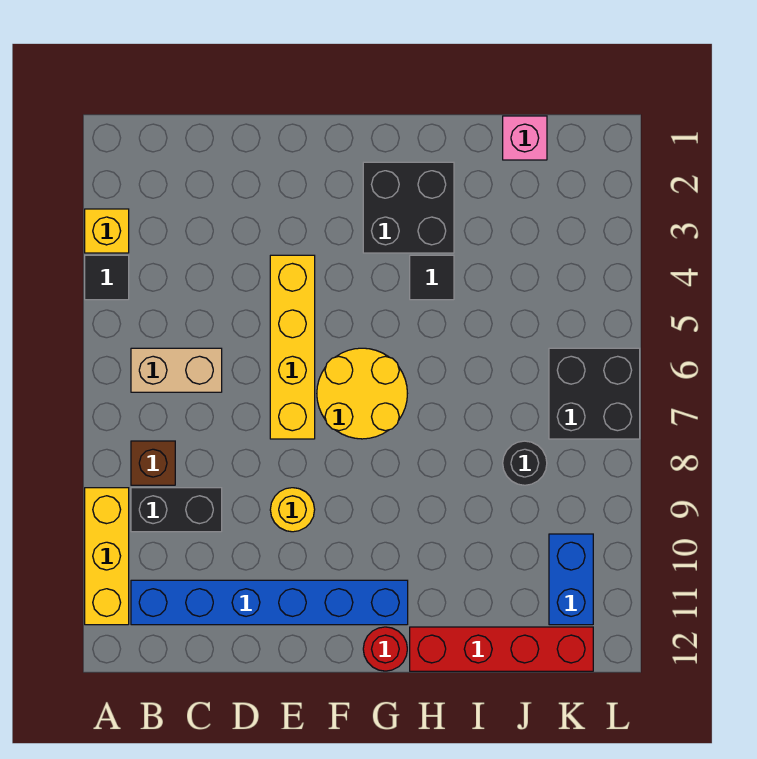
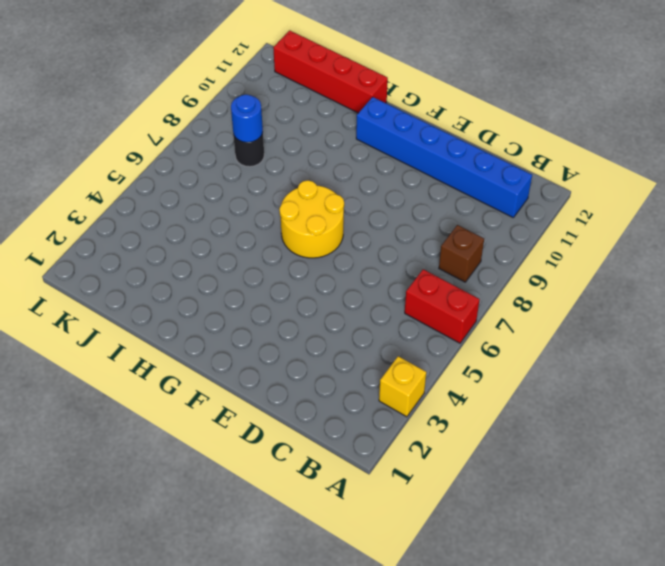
red 1x2 brick [405,269,480,343] -> tan 1x2 brick [131,348,222,392]
blue 1x1 round brick [231,94,263,142] -> none
none -> black 1x1 tile [85,255,129,300]
none -> yellow 1x3 brick [85,488,129,625]
none -> black 1x2 brick [131,488,222,532]

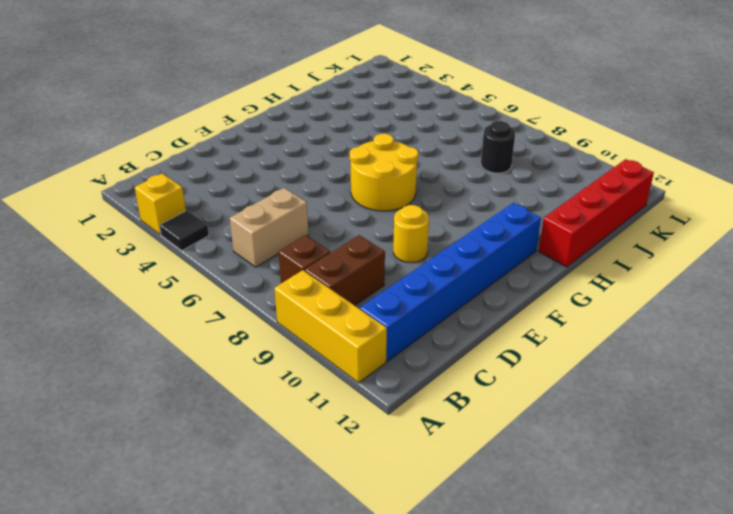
brown 1x2 brick [304,235,385,305] -> black 1x2 brick [131,488,222,532]
none -> yellow 1x4 brick [270,255,315,439]
none -> black 2x2 brick [363,162,454,253]
none -> red 1x1 round brick [363,627,407,671]

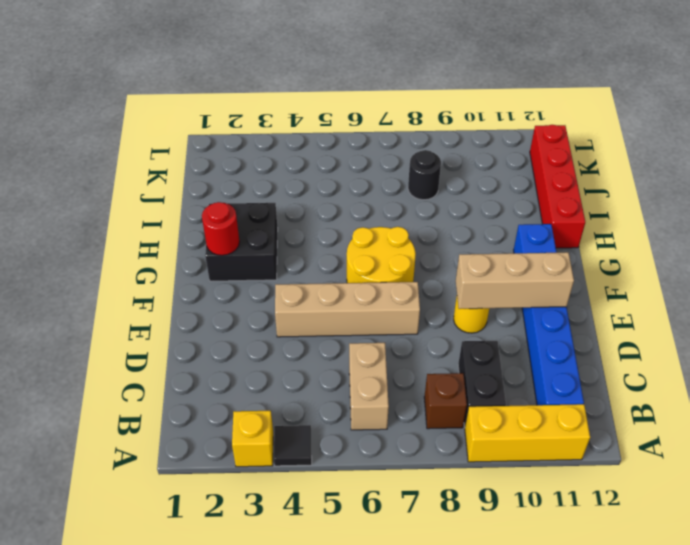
tan 1x4 brick [275,282,420,337] -> yellow 1x4 brick [270,255,315,439]
tan 1x3 brick [456,252,574,309] -> none
red 1x1 round brick [202,202,240,255] -> red 1x1 round brick moved to [363,627,407,671]
none -> black 1x1 tile [410,255,454,300]
none -> pink 1x1 brick [503,116,547,160]
none -> black 2x2 brick [549,348,640,439]

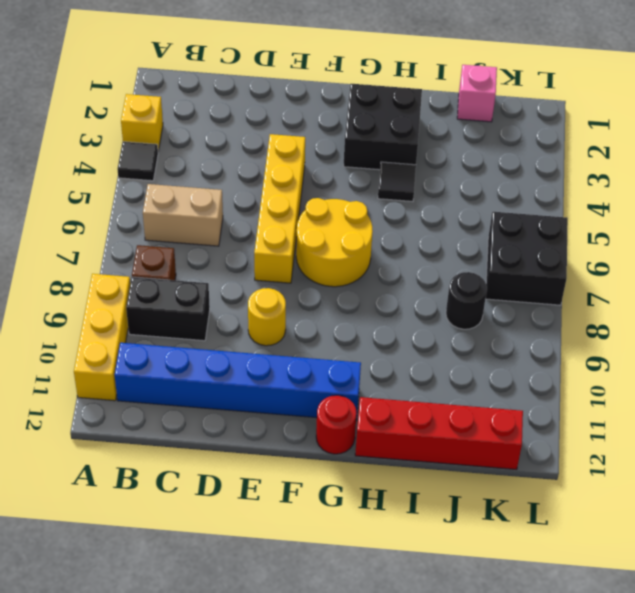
none -> blue 1x2 brick [549,534,593,625]

